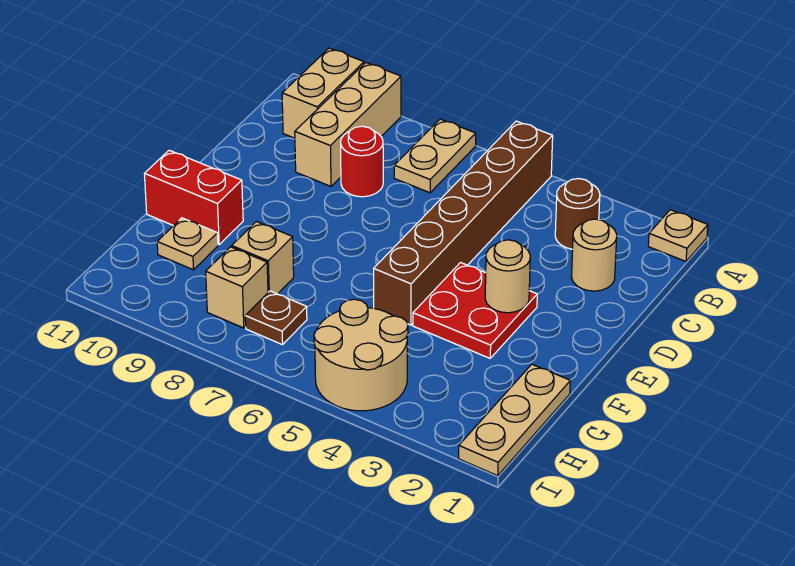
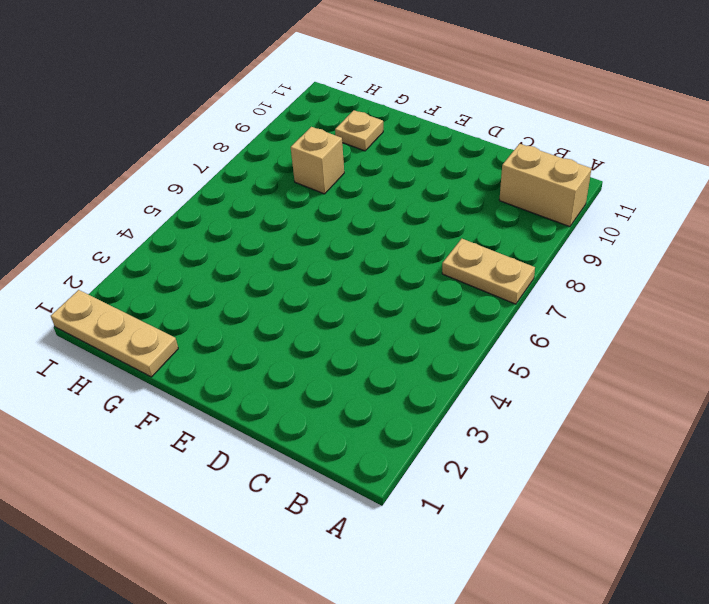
none -> tan 1x1 plate [648,210,708,261]
none -> brown 1x6 brick [374,121,553,325]
none -> tan 1x3 brick [295,63,401,186]

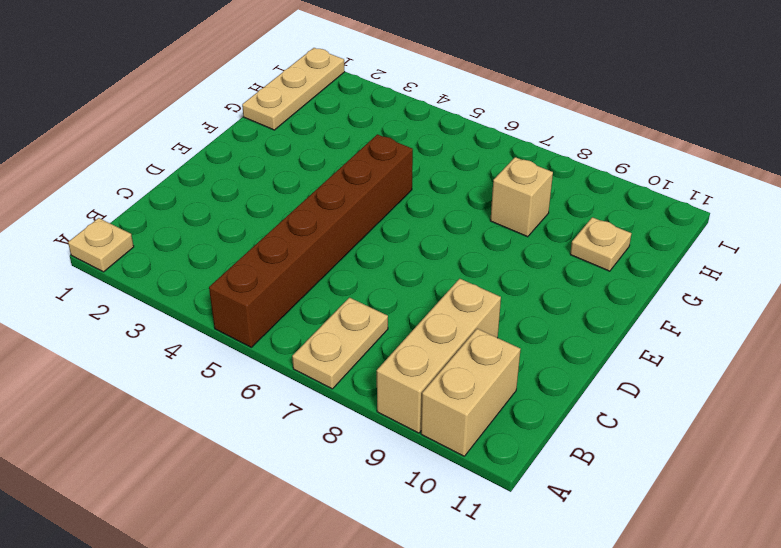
none -> brown 1x1 round brick [555,179,600,249]
none -> tan 1x1 round brick [571,219,617,291]
none -> red 1x1 round brick [341,126,383,197]

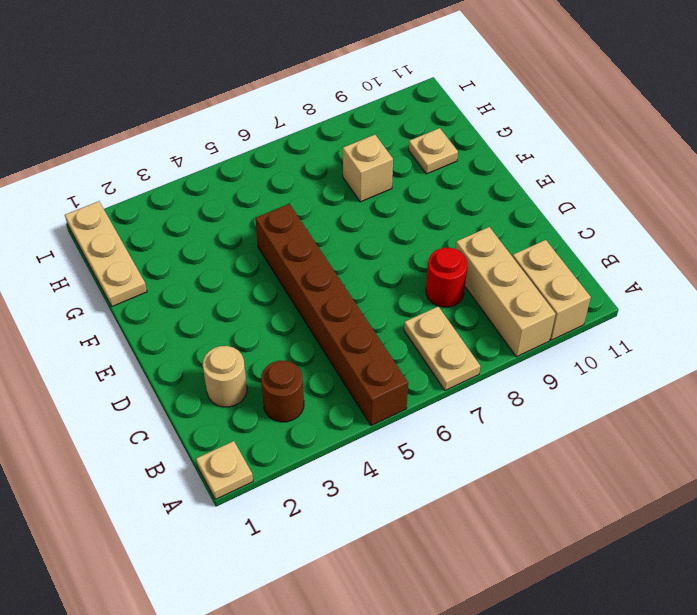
none -> red 2x2 plate [413,263,537,358]
none -> red 1x2 brick [144,150,243,245]
none -> tan 2x2 round brick [314,299,408,411]

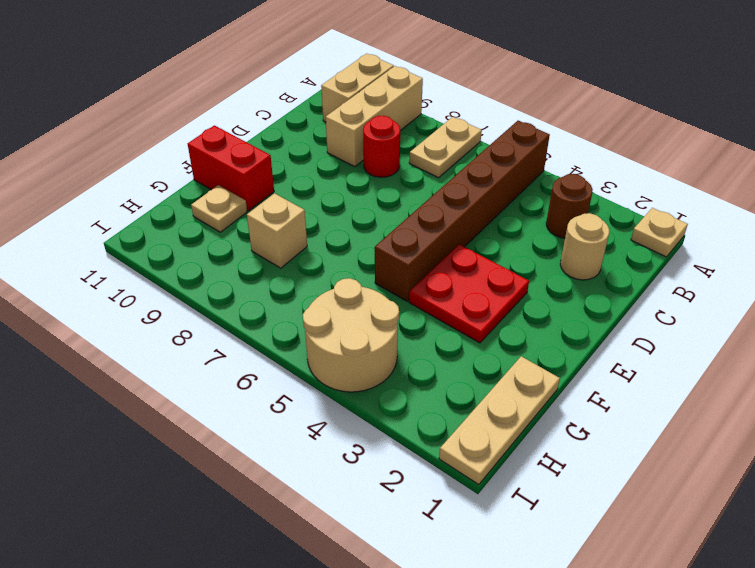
none -> brown 1x1 plate [245,291,307,345]
none -> tan 1x1 brick [206,247,268,328]
none -> tan 1x1 round brick [485,240,530,313]

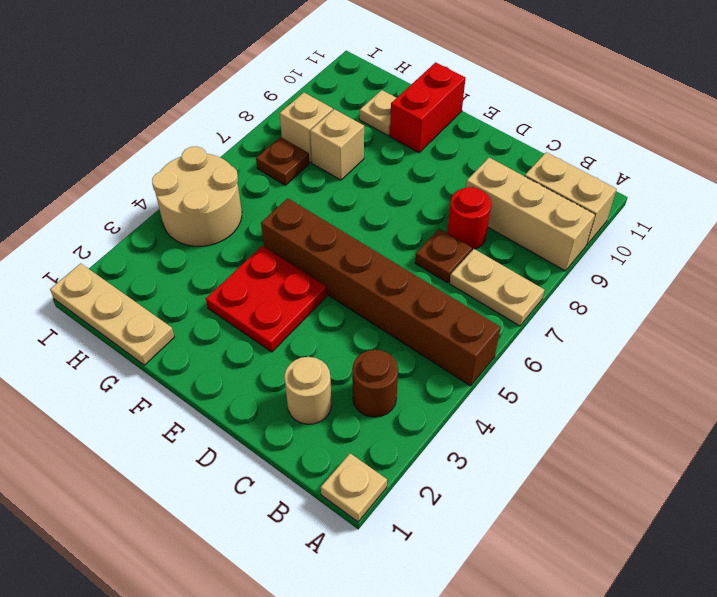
brown 1x1 plate [415,229,472,283] -> none
none -> tan 1x1 round brick [485,240,530,313]

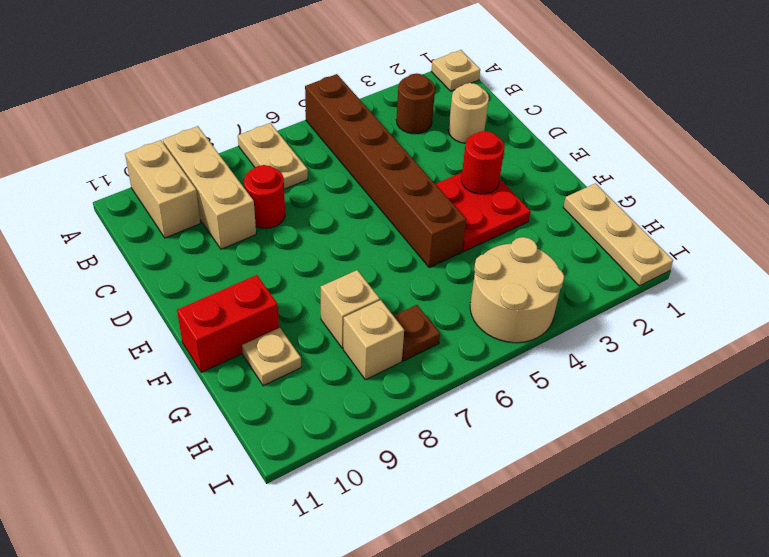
red 1x1 round brick [461,131,505,194] -> tan 1x1 round brick [485,240,530,313]

